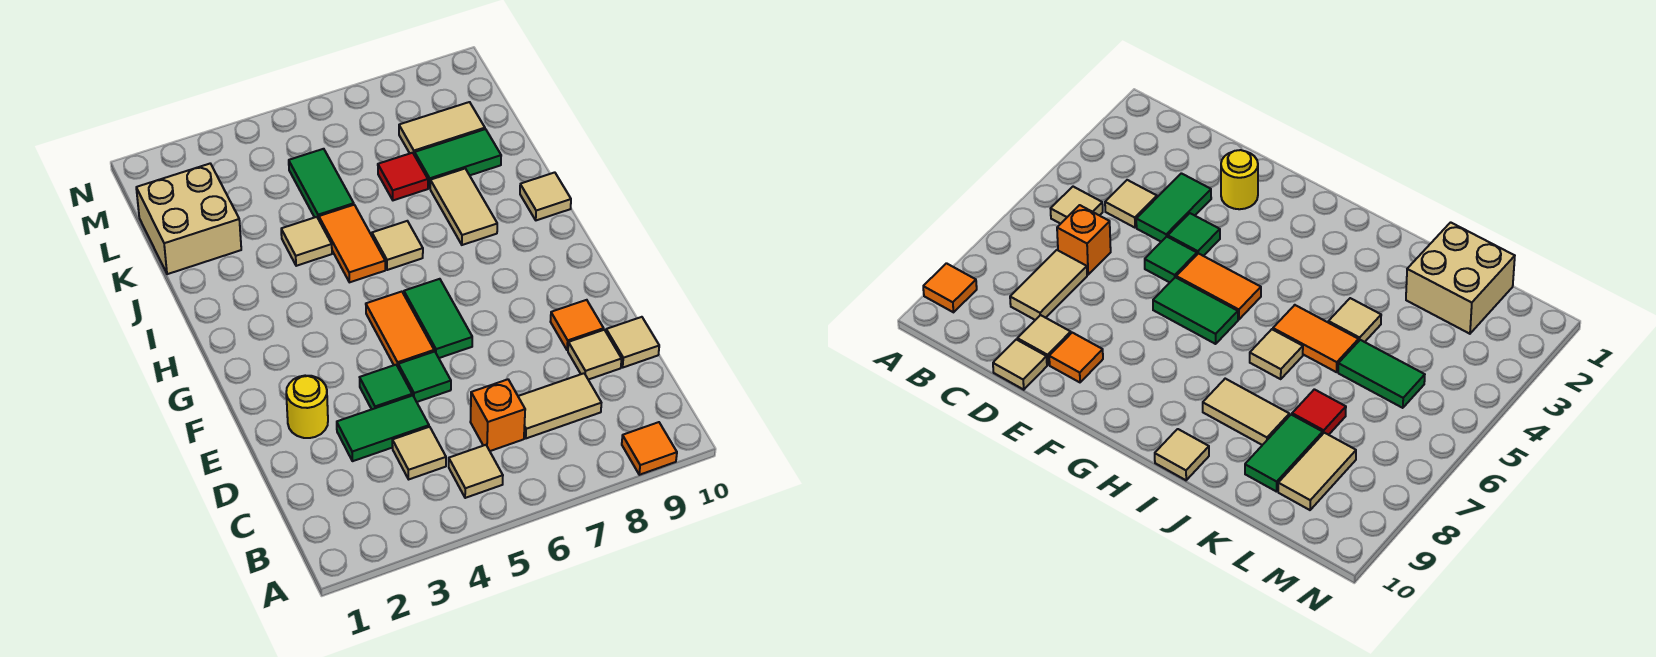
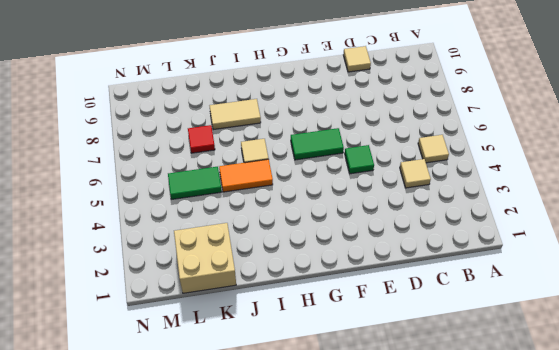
none -> orange 1x1 tile [622,422,677,475]
none -> orange 1x1 brick [470,379,525,451]
none -> tan 1x2 tile [518,373,601,438]

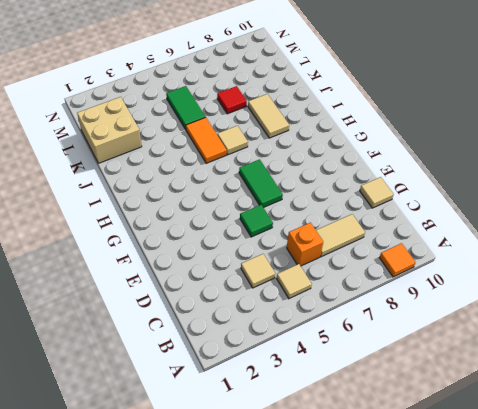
none -> green 1x2 tile [337,395,429,461]
none -> tan 1x1 tile [568,330,622,380]
none -> yellow 1x1 round brick [286,376,328,438]

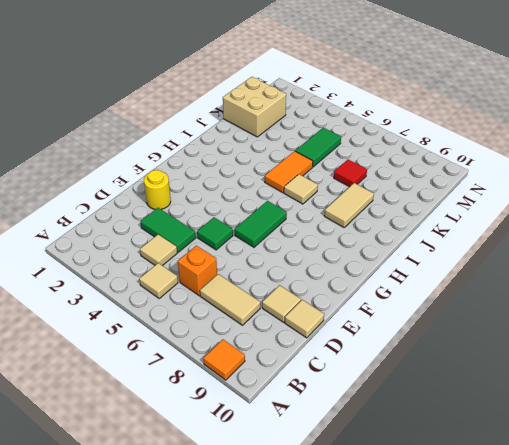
none -> green 1x1 tile [360,365,412,409]
none -> orange 1x1 tile [550,300,604,350]
none -> orange 1x2 tile [366,292,434,366]

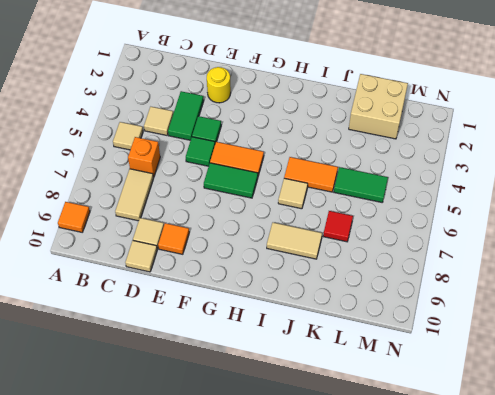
none -> tan 1x1 tile [520,172,571,220]
none -> tan 1x1 tile [281,217,332,266]
none -> green 1x2 tile [415,129,501,188]

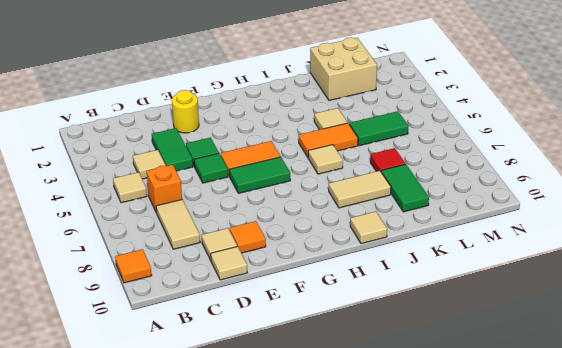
none -> tan 1x2 tile [399,102,485,155]

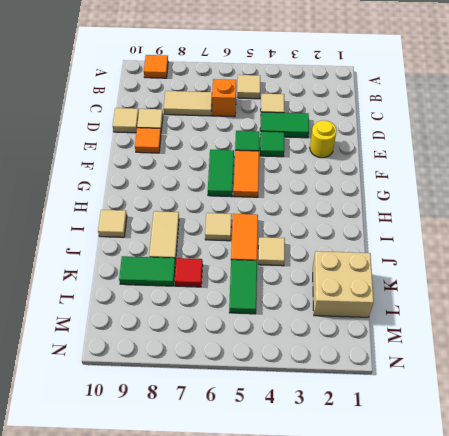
none -> tan 1x2 tile [399,102,485,155]

